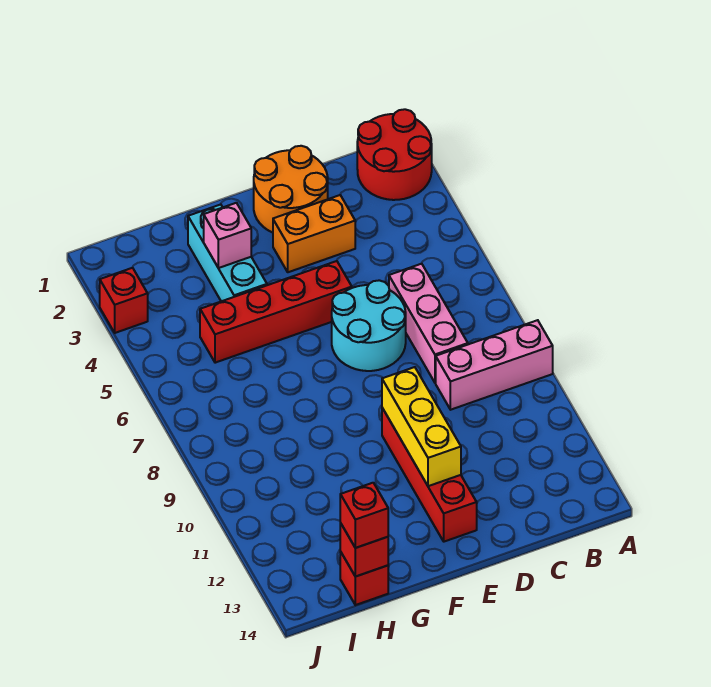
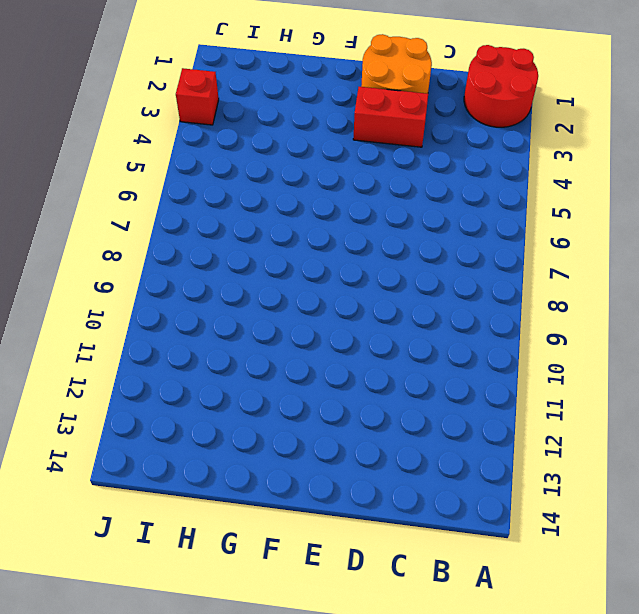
red 1x2 brick [353,87,428,147] -> orange 1x2 brick [273,195,355,272]
none -> pink 1x3 brick [436,320,553,410]
none -> pink 1x3 brick [389,264,468,383]
none -> cyan 2x2 round brick [332,280,406,371]

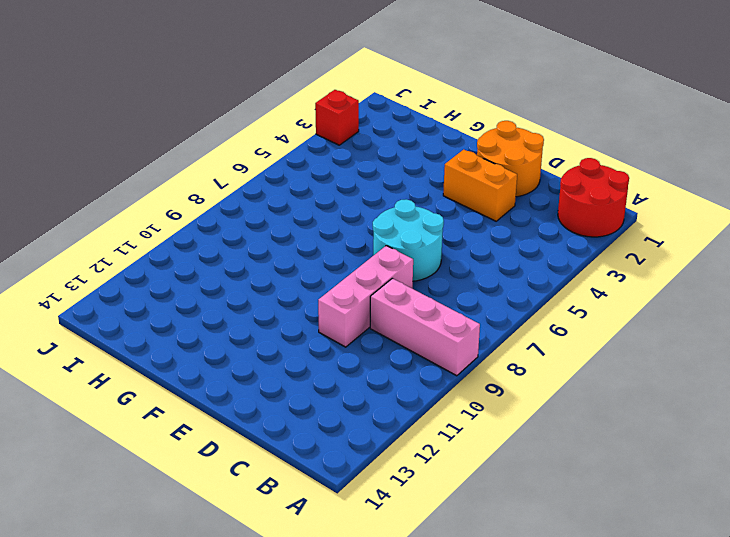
pink 1x3 brick [318,246,413,347] -> pink 1x3 brick moved to [389,264,468,383]
none -> red 1x4 brick [200,261,352,363]
none -> red 1x4 brick [382,408,477,542]
none -> cyan 1x3 brick [188,205,267,301]

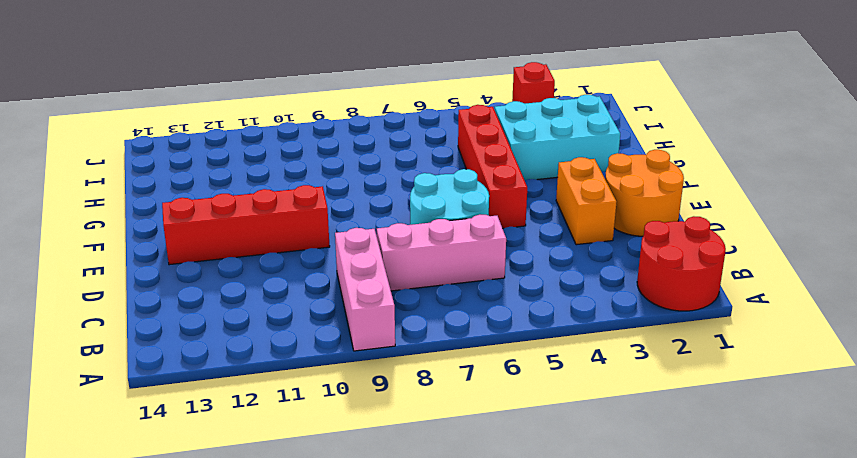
cyan 2x3 brick [495,95,620,180] -> cyan 1x3 brick [188,205,267,301]
none -> red 1x1 brick [340,552,388,605]
none -> yellow 1x3 brick [382,367,461,486]
none -> pink 1x1 brick [204,203,251,268]

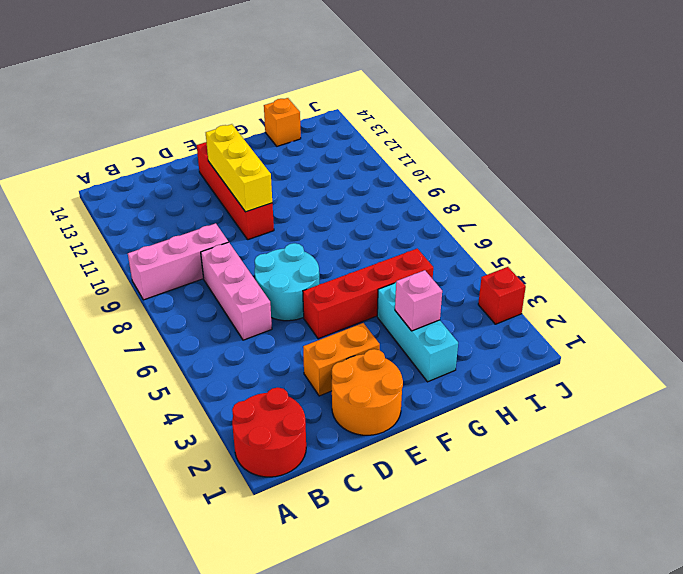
orange 1x1 brick [264,98,301,146] -> red 1x1 brick [340,552,388,605]
none -> red 1x1 brick [340,523,388,577]
none -> red 1x1 brick [340,483,388,548]

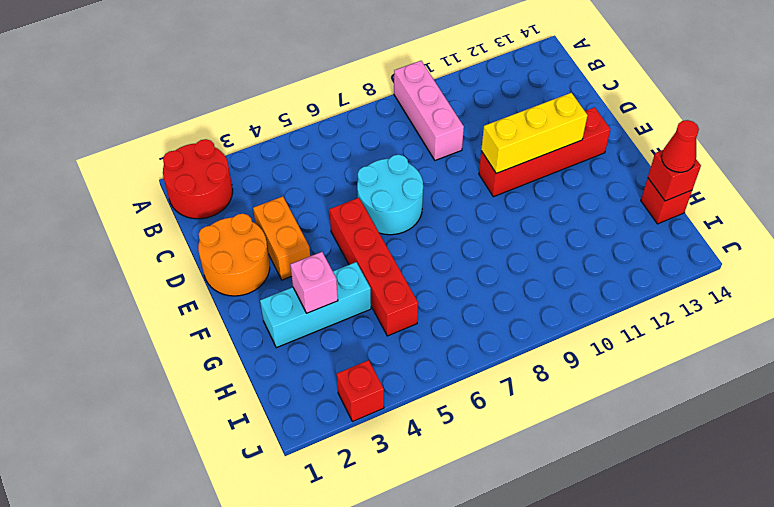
red 1x1 cone [661,120,699,172] -> red 1x1 brick [340,483,388,548]
none -> pink 1x3 brick [389,264,468,383]

